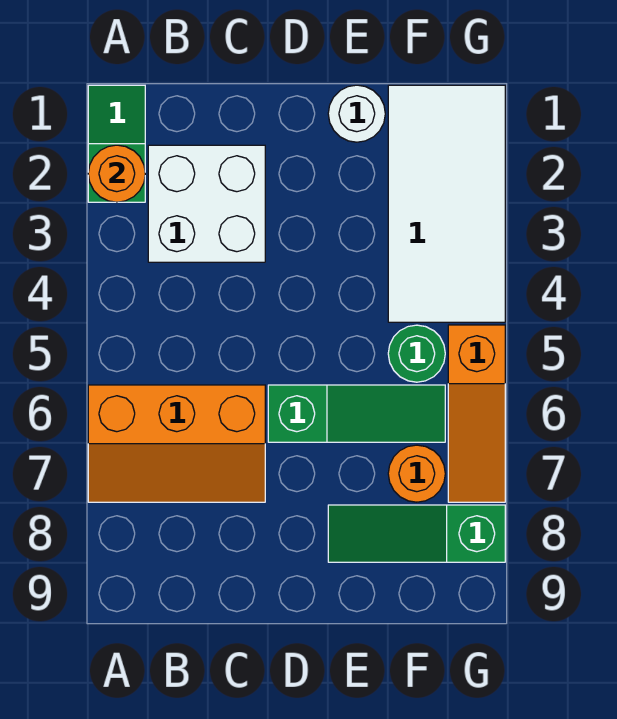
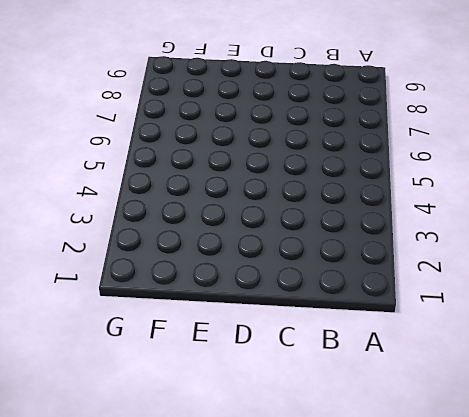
none -> green 1x2 slope [88,85,145,202]
none -> orange 2x3 slope [88,385,265,502]

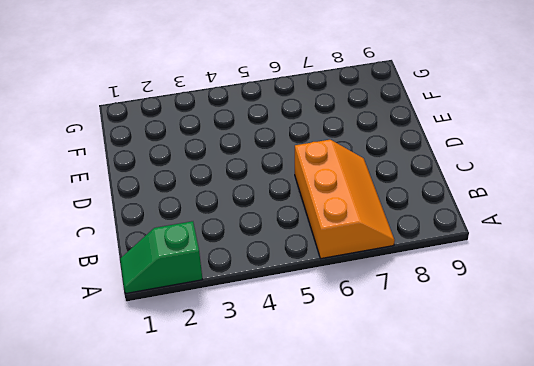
none -> white 2x2 brick [148,145,265,262]
none -> green 1x3 slope [268,385,445,442]

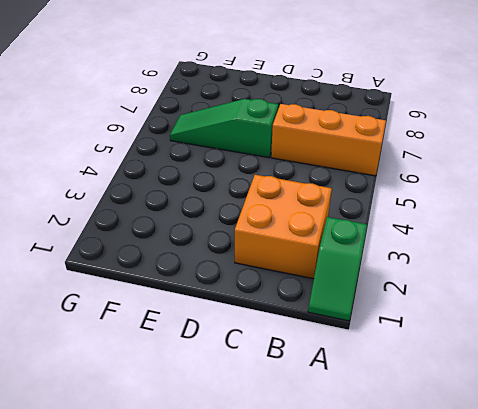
orange 2x2 brick [235,175,332,279] -> white 2x2 brick [148,145,265,262]
none -> white 1x1 round brick [328,85,385,142]
none -> green 1x3 slope [328,505,505,562]

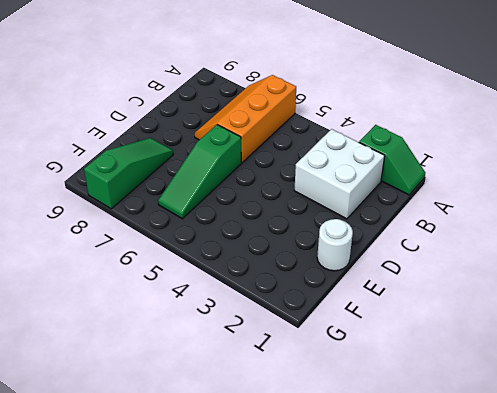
none -> white 2x4 tile [388,85,505,322]
none -> green 1x1 round brick [388,325,445,382]

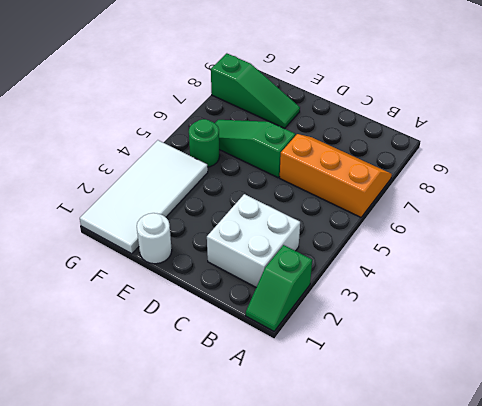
none -> orange 1x1 round brick [388,445,445,502]
none -> orange 1x3 slope [448,325,505,502]

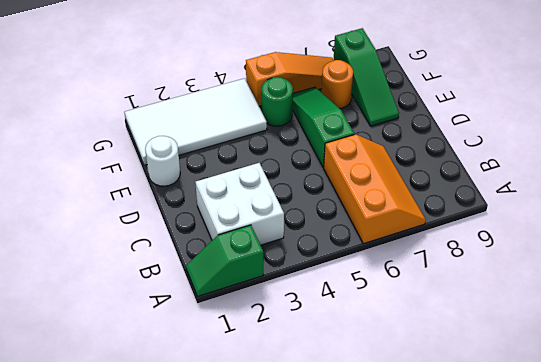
none -> orange 1x1 round brick [88,145,145,202]

